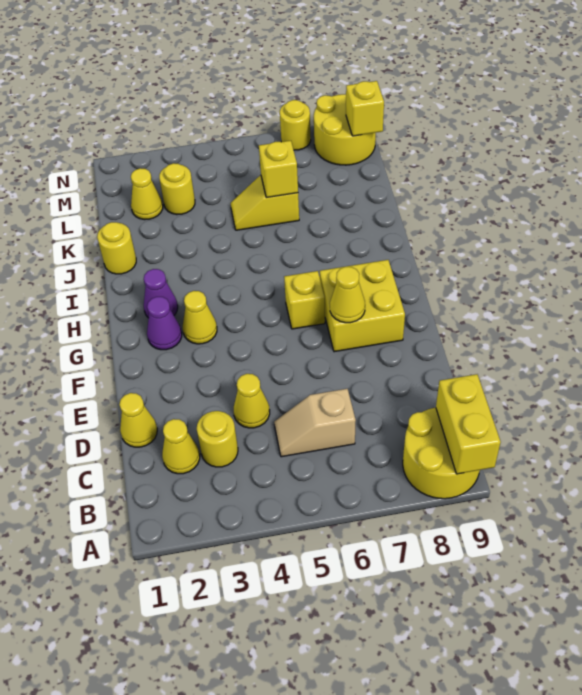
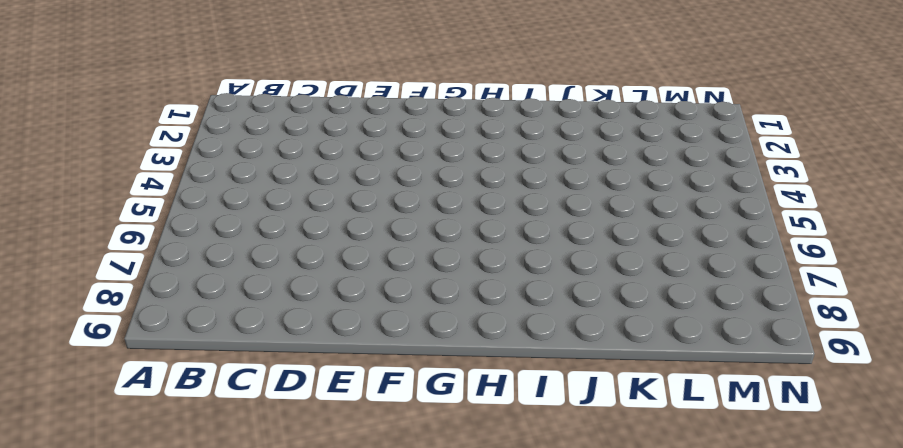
none -> yellow 2x2 round brick [403,408,480,499]
none -> yellow 1x1 cone [162,419,200,474]
none -> yellow 1x1 round brick [197,411,238,467]

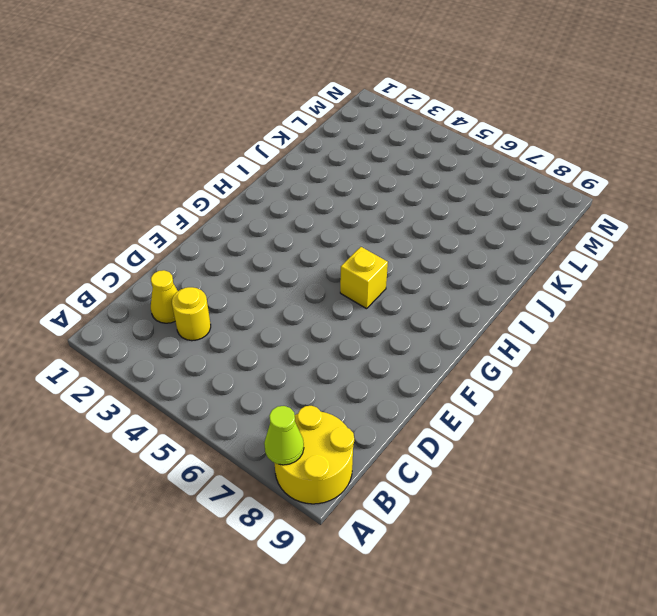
lime 1x1 cone [264,406,304,465] -> none
none -> tan 1x2 slope [274,389,356,457]
none -> yellow 1x1 cone [119,393,157,447]
none -> yellow 1x1 cone [234,374,270,428]

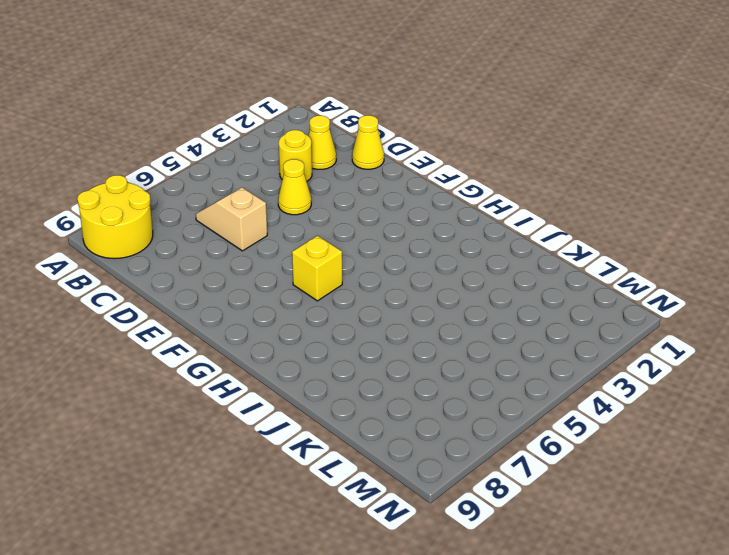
tan 1x2 slope [196,188,267,251] -> tan 1x2 slope turned to [274,389,356,457]
none -> yellow 2x2 brick [320,260,405,352]
none -> purple 1x1 cone [147,297,182,350]
none -> yellow 1x1 cone [183,291,217,344]

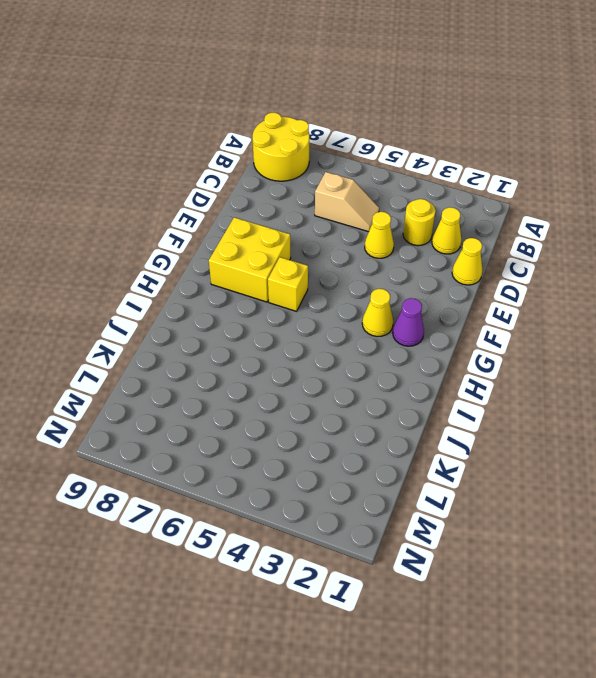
none -> purple 1x1 cone [144,269,178,318]
none -> yellow 1x1 round brick [97,222,136,274]
none -> yellow 1x2 slope [231,175,299,230]

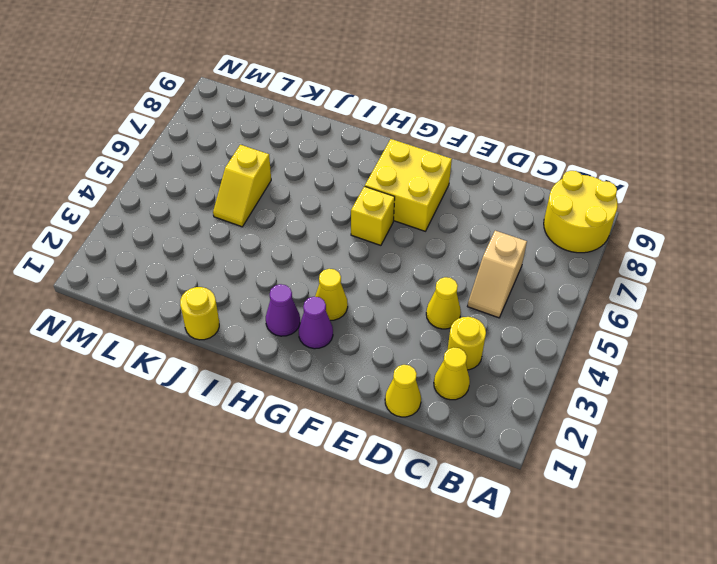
none -> yellow 1x1 cone [131,168,163,220]
none -> yellow 1x1 round brick [159,163,195,215]
none -> yellow 2x2 round brick [314,94,376,165]

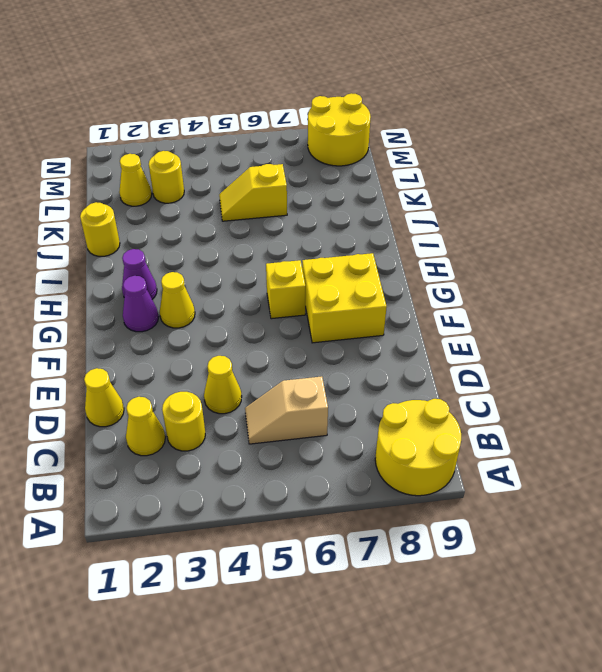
none -> yellow 1x1 round brick [280,100,311,150]
none -> yellow 1x2 brick [436,374,501,474]
none -> yellow 1x1 cone [330,267,365,323]

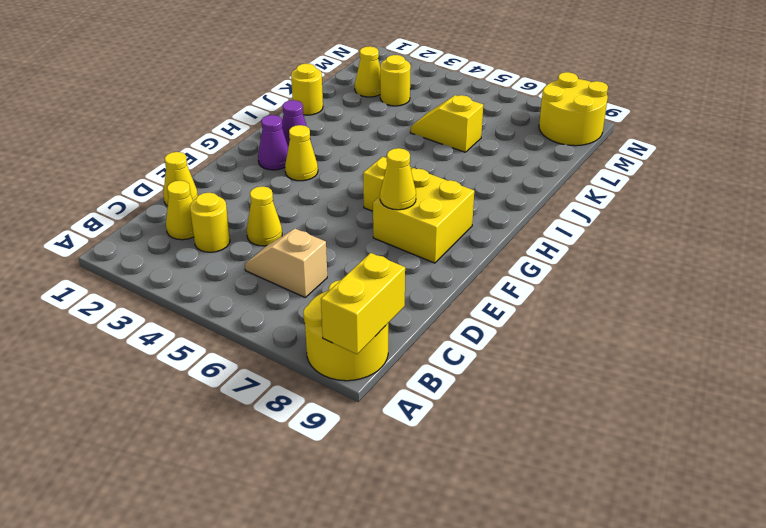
none -> yellow 1x1 round brick [280,100,311,150]
none -> yellow 1x1 brick [259,141,298,198]
none -> yellow 1x1 brick [346,81,384,136]

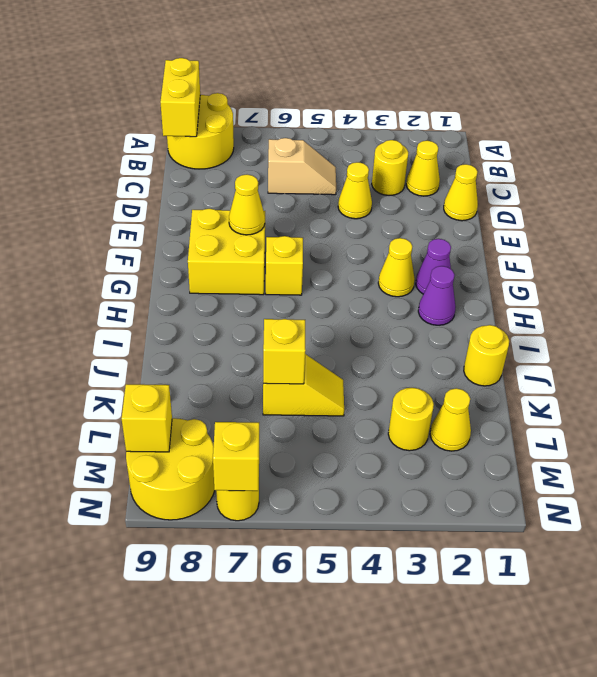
yellow 1x1 brick [213,422,259,491] -> none

